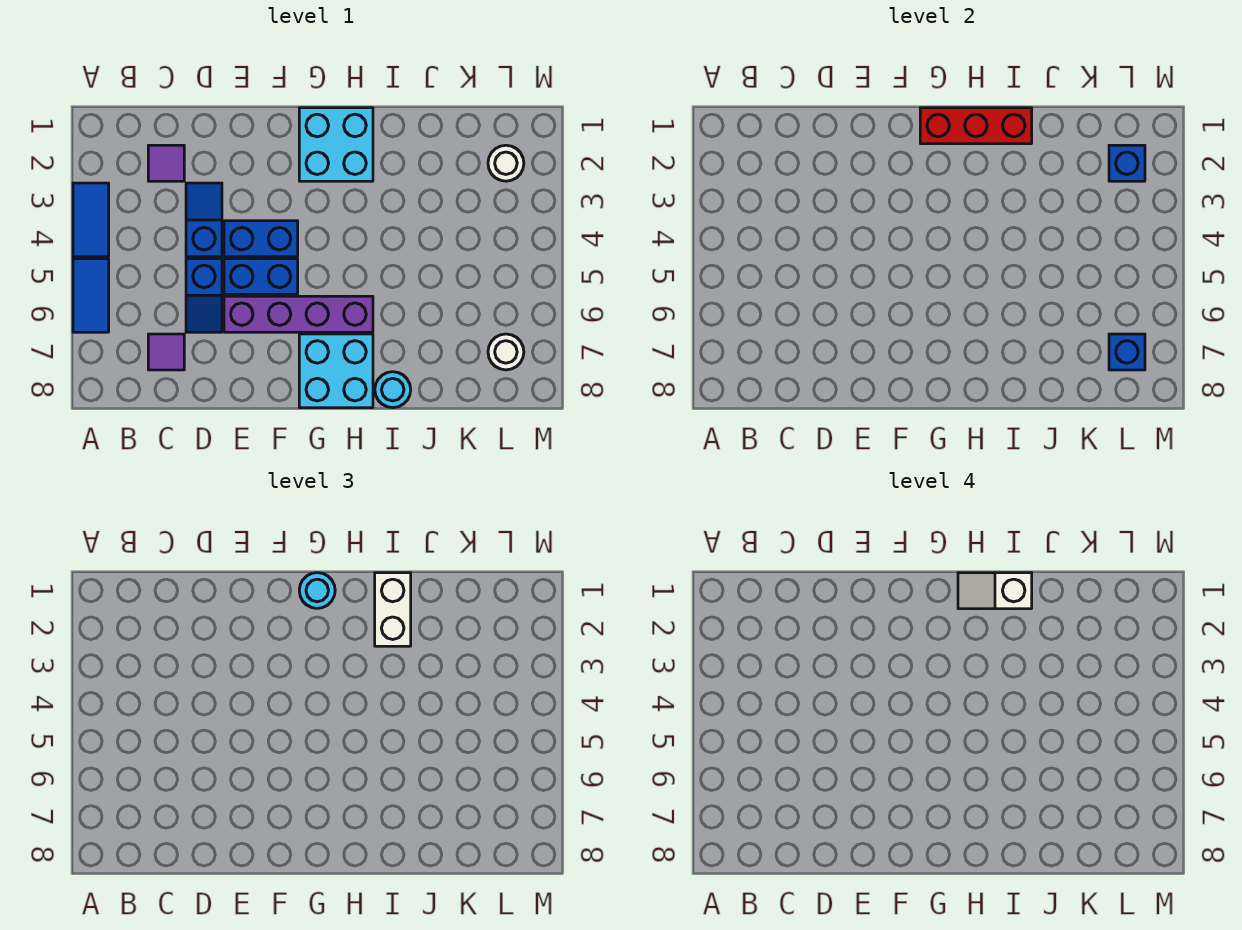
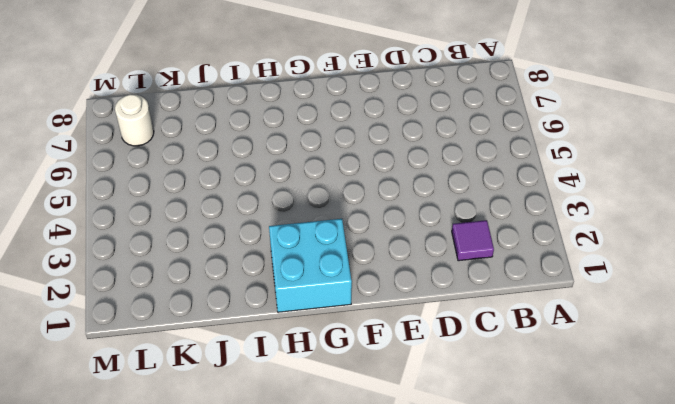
none -> blue 1x2 tile [73,183,109,257]
none -> blue 1x2 tile [73,259,109,332]
none -> purple 1x1 tile [148,334,184,370]

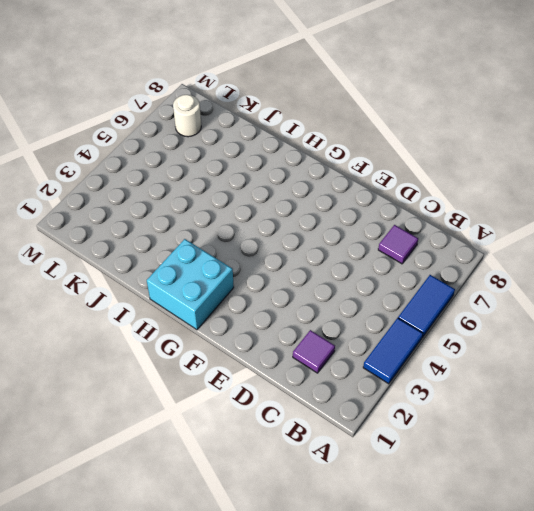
none -> blue 1x2 slope [186,183,222,257]
none -> blue 1x2 slope [186,259,222,332]
none -> blue 1x2 brick [224,221,298,257]

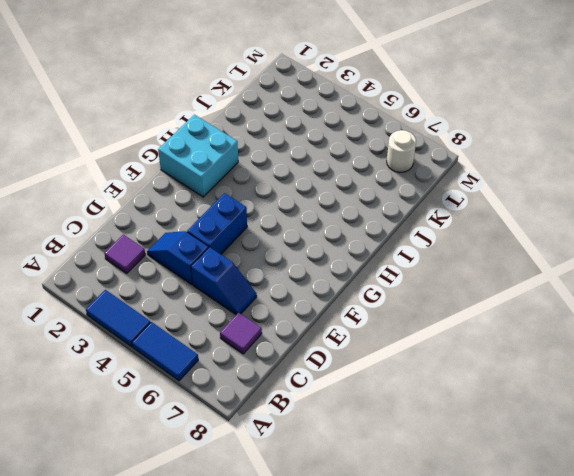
none -> blue 1x2 brick [224,259,298,294]
none -> purple 1x4 brick [224,296,373,332]
none -> cyan 2x2 brick [299,334,373,408]

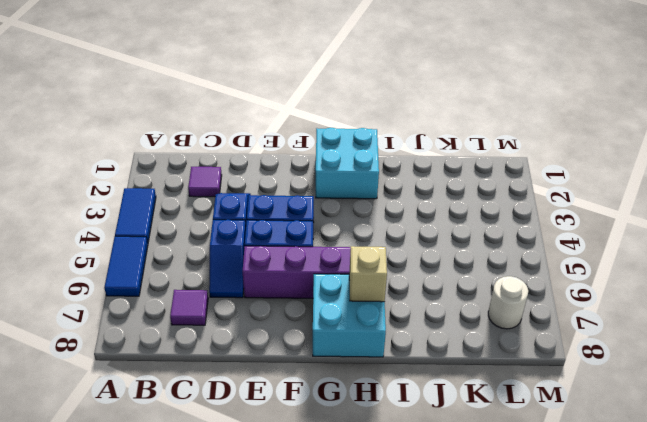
tan 1x1 brick [349,246,387,302] -> none
none -> cyan 1x1 round brick [375,372,411,408]
none -> white 1x1 round brick [488,145,524,181]
none -> red 1x3 brick [920,108,1032,144]

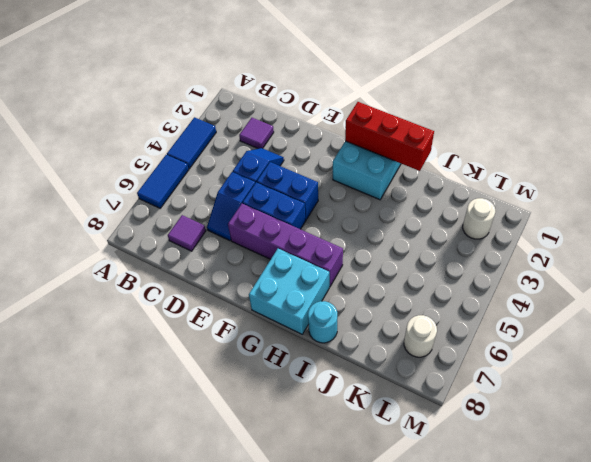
none -> blue 1x1 brick [1109,145,1145,181]
none -> blue 1x1 brick [1109,334,1145,370]
none -> cyan 1x1 round brick [299,573,335,608]

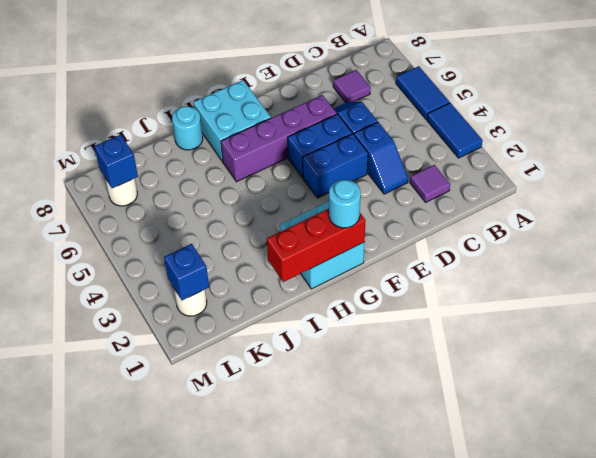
none -> white 1x2 brick [375,573,411,646]
none -> white 1x2 slope [958,573,1032,609]

